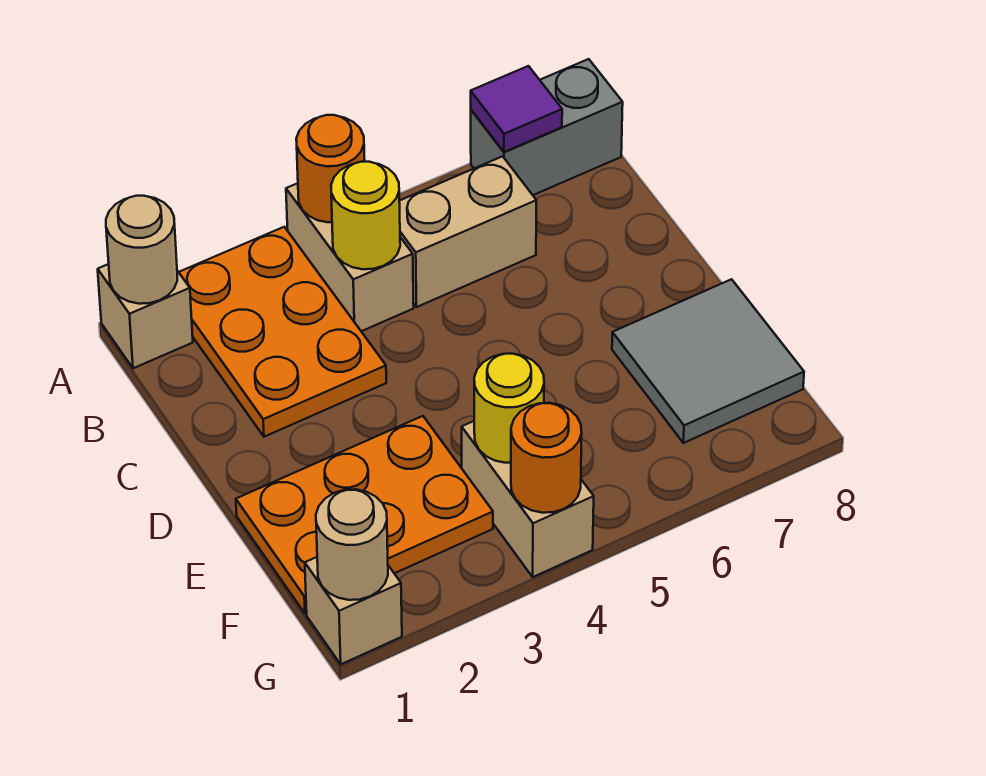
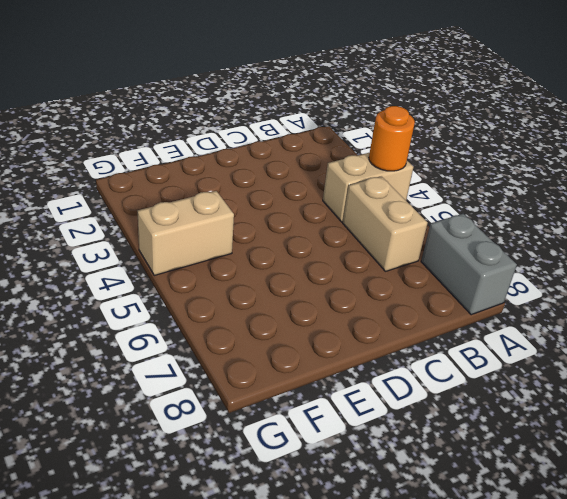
none -> tan 1x1 brick [98,264,193,368]
none -> orange 2x3 plate [179,227,386,437]
none -> orange 2x3 plate [236,416,493,614]

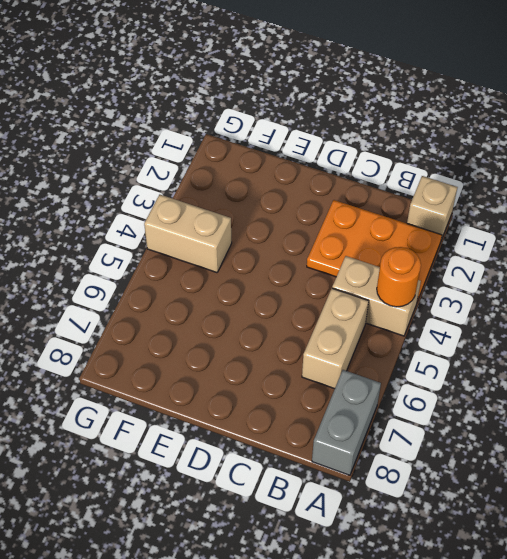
none -> orange 2x3 plate [236,416,493,614]
none -> grey 2x2 tile [612,279,804,443]
none -> tan 1x1 brick [305,557,402,664]

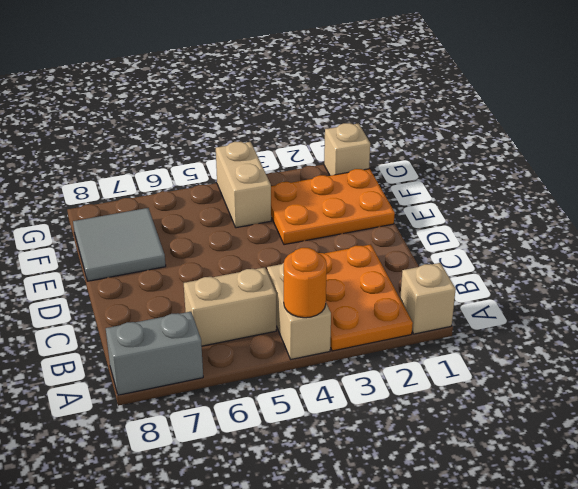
none -> tan 1x1 round brick [106,196,177,304]
none -> purple 1x1 tile [471,66,562,152]
none -> yellow 1x1 round brick [331,162,400,269]

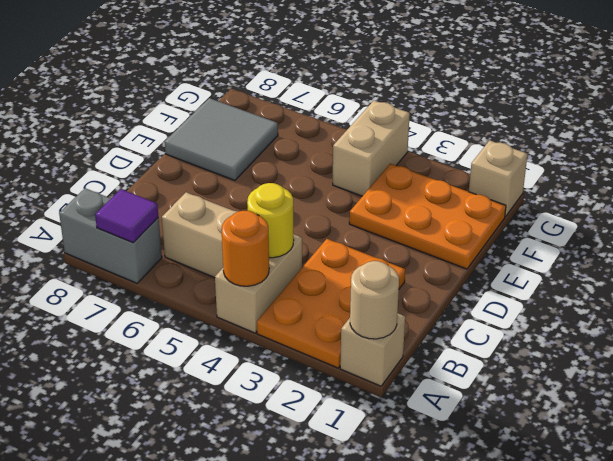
none -> yellow 1x1 round brick [474,354,544,463]
none -> tan 1x1 round brick [316,489,388,600]
none -> orange 1x1 round brick [511,403,582,513]

